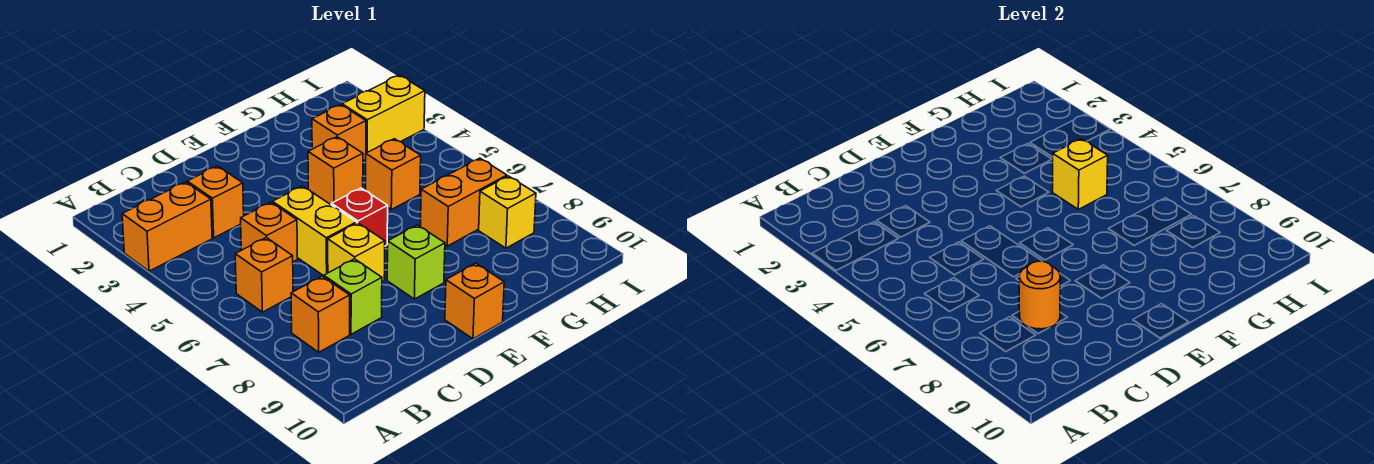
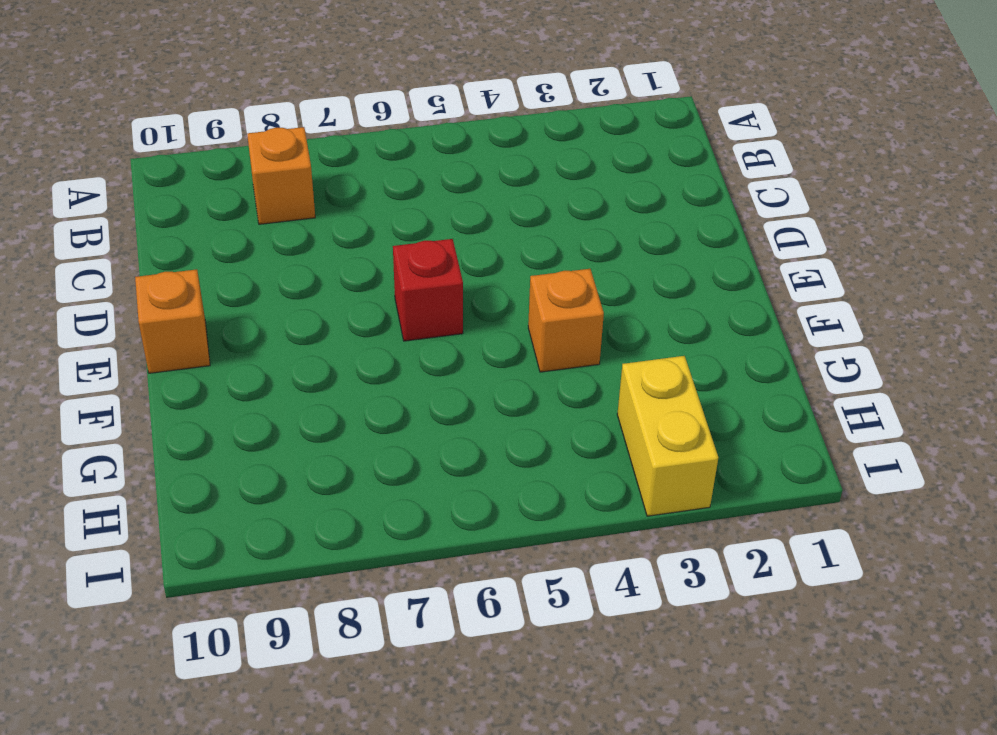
none -> orange 1x2 brick [122,182,212,271]
none -> orange 1x1 brick [235,237,293,312]
none -> orange 1x1 brick [187,166,244,238]

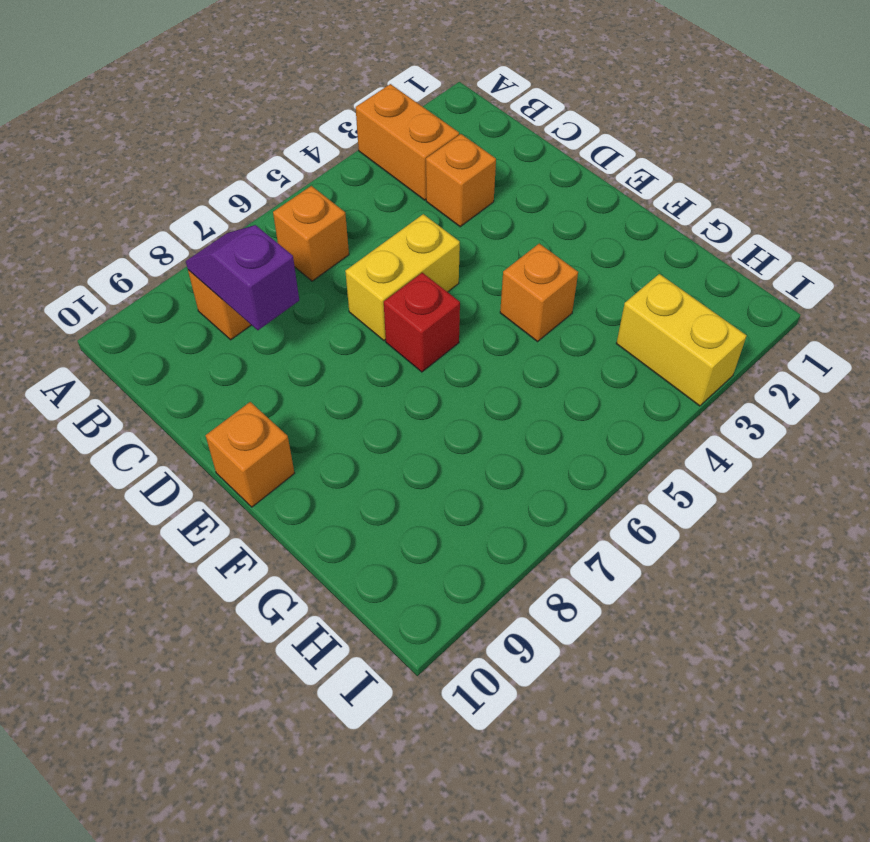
purple 1x2 slope [186,225,299,330] -> orange 1x1 round brick [1019,261,1060,329]
none -> orange 1x1 brick [241,202,298,262]
none -> lime 1x1 brick [324,259,382,334]
none -> yellow 1x1 brick [328,223,385,282]

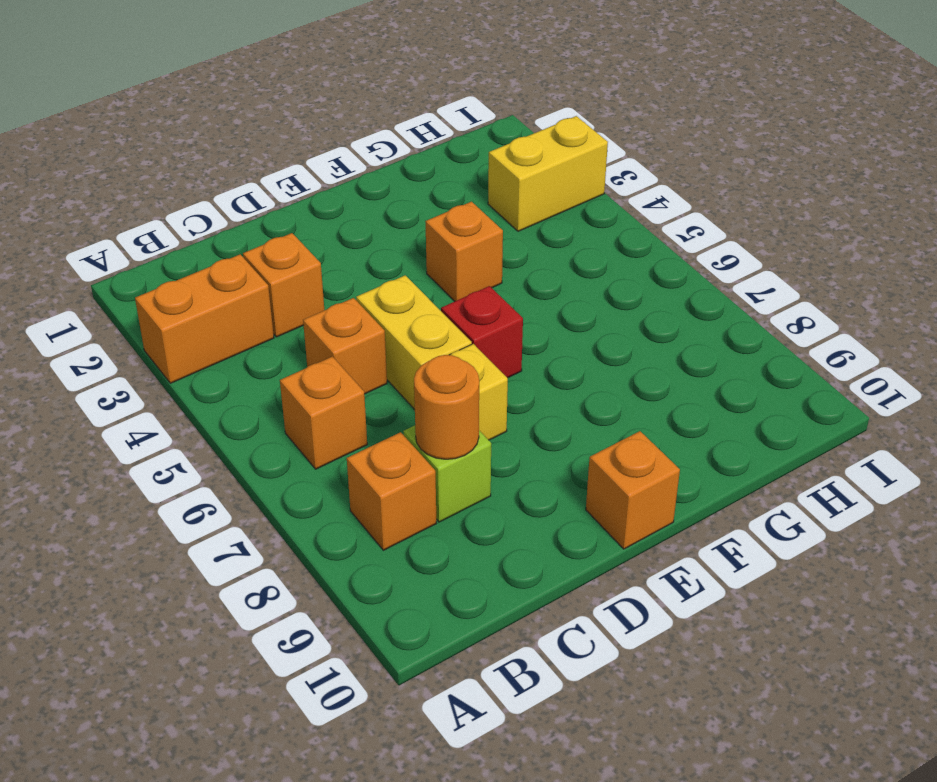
none -> lime 1x1 brick [387,225,445,299]
none -> orange 1x1 brick [312,105,366,161]
none -> orange 1x1 brick [366,139,421,209]

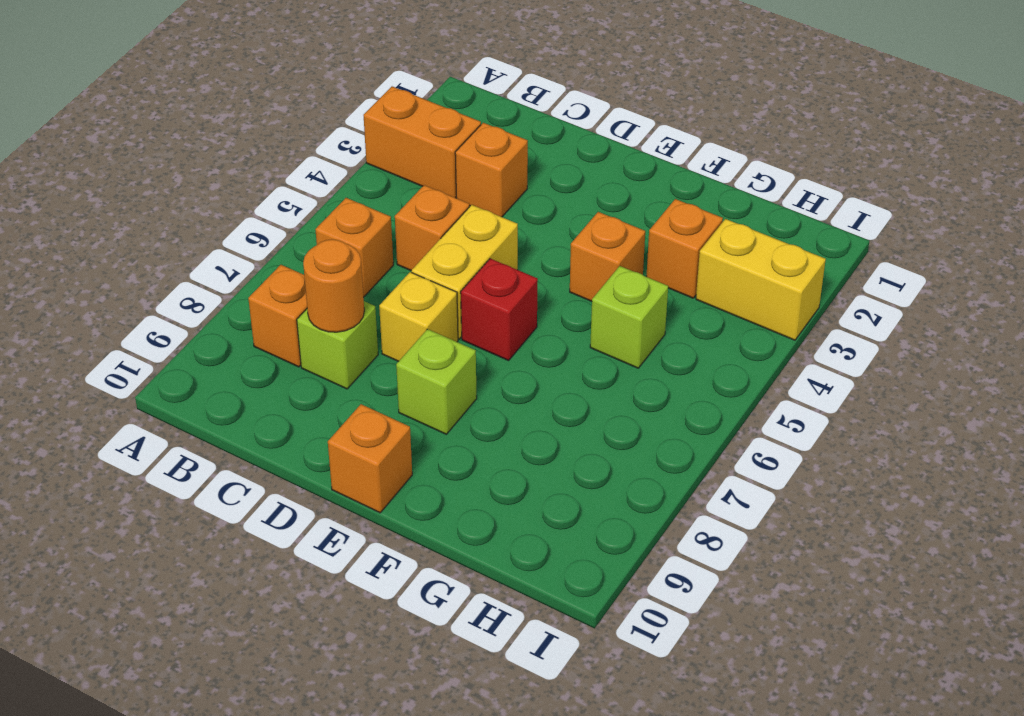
lime 1x1 brick [590,266,668,368] -> orange 1x1 brick [366,139,421,209]
none -> orange 1x2 brick [421,158,507,246]
none -> yellow 1x1 brick [479,176,536,248]
none -> yellow 1x1 brick [1052,139,1108,209]

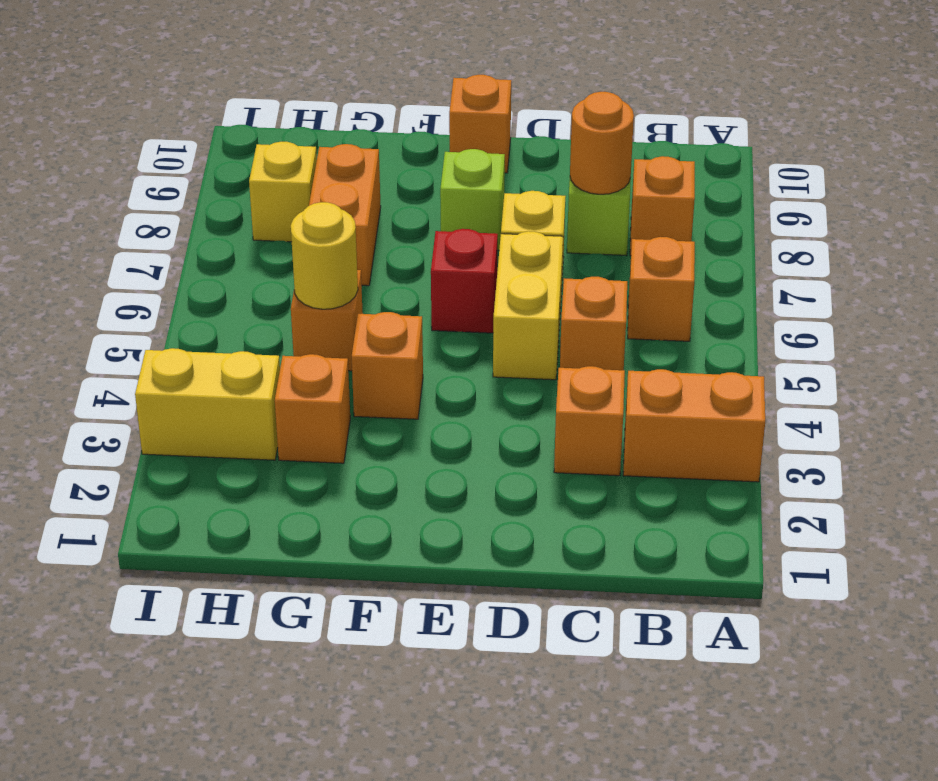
yellow 1x1 round brick [291,202,358,309] -> yellow 1x1 brick [1052,139,1108,209]
orange 1x2 brick [309,144,381,286] -> orange 1x2 brick turned to [421,158,507,246]

